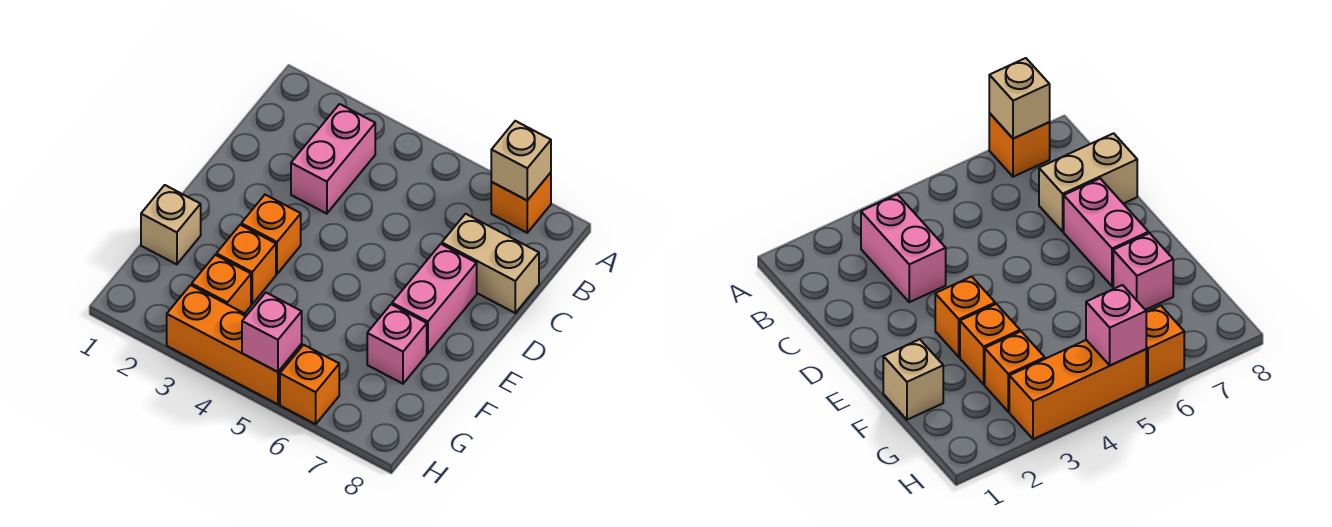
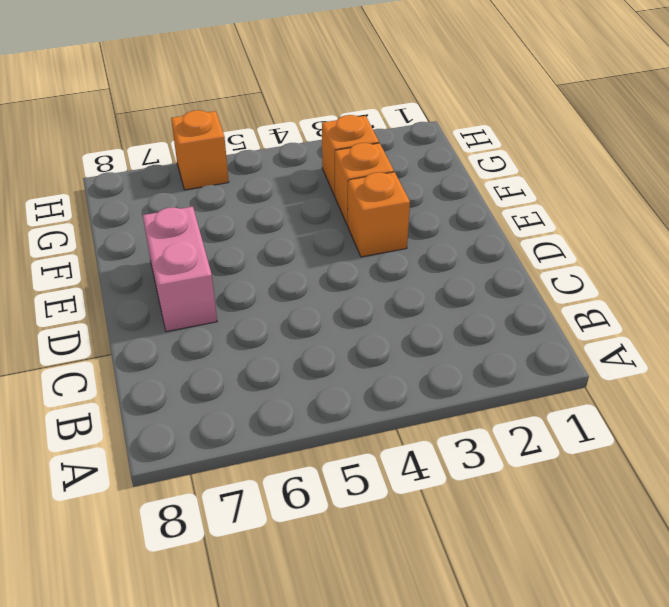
none -> orange 1x1 brick [491,173,551,233]
none -> pink 1x2 brick [291,104,375,214]
none -> tan 1x2 brick [442,214,539,313]

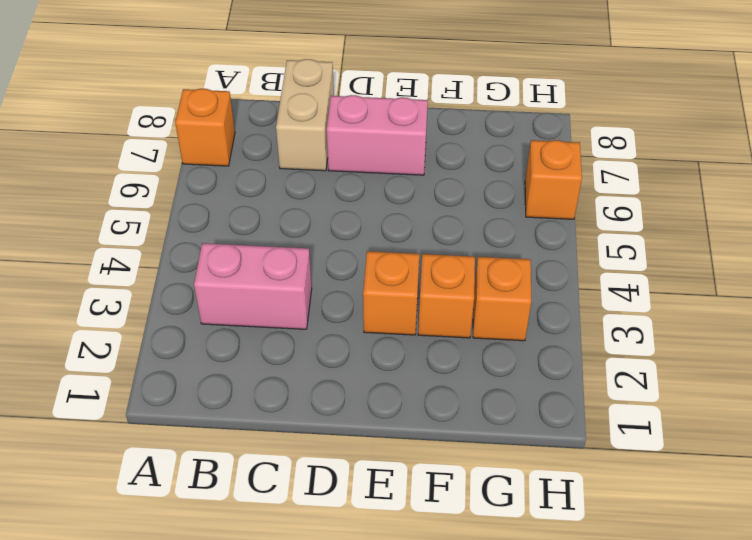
none -> tan 1x1 brick [141,185,201,264]
none -> pink 1x1 brick [367,304,427,384]
none -> orange 1x3 brick [167,285,302,404]

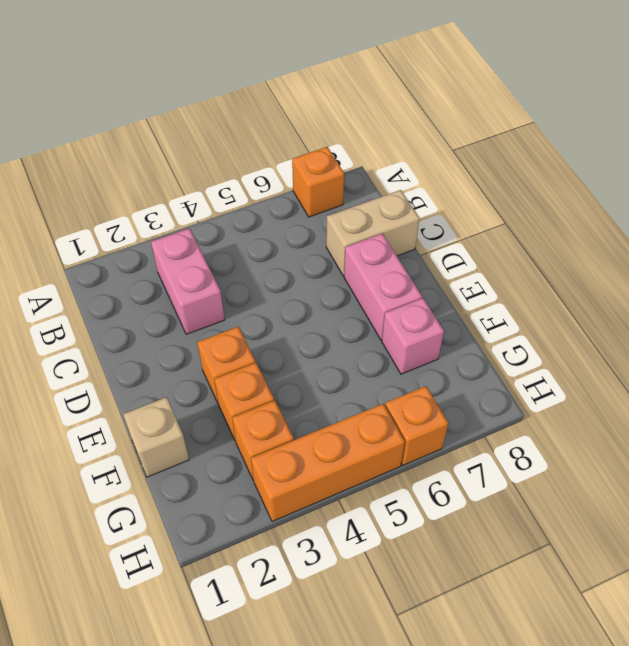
none -> tan 1x1 brick [491,121,551,200]
none -> pink 1x1 brick [242,293,302,372]

